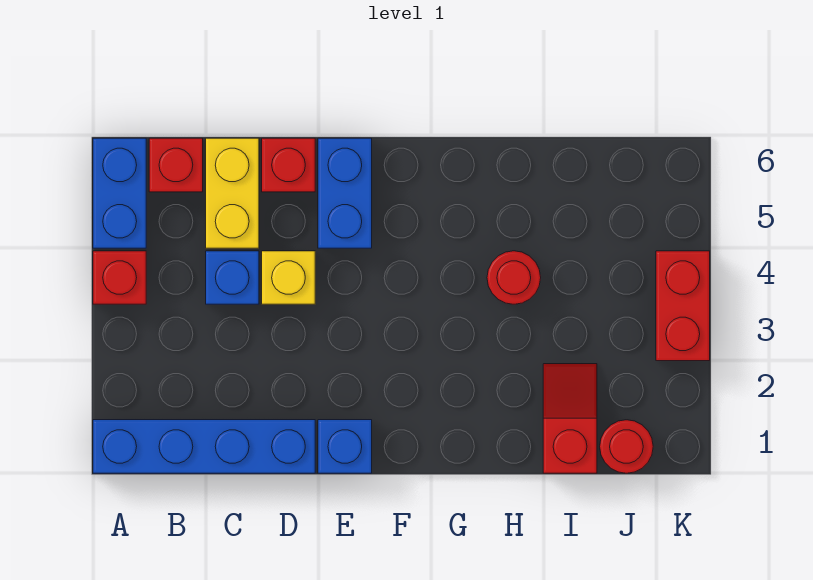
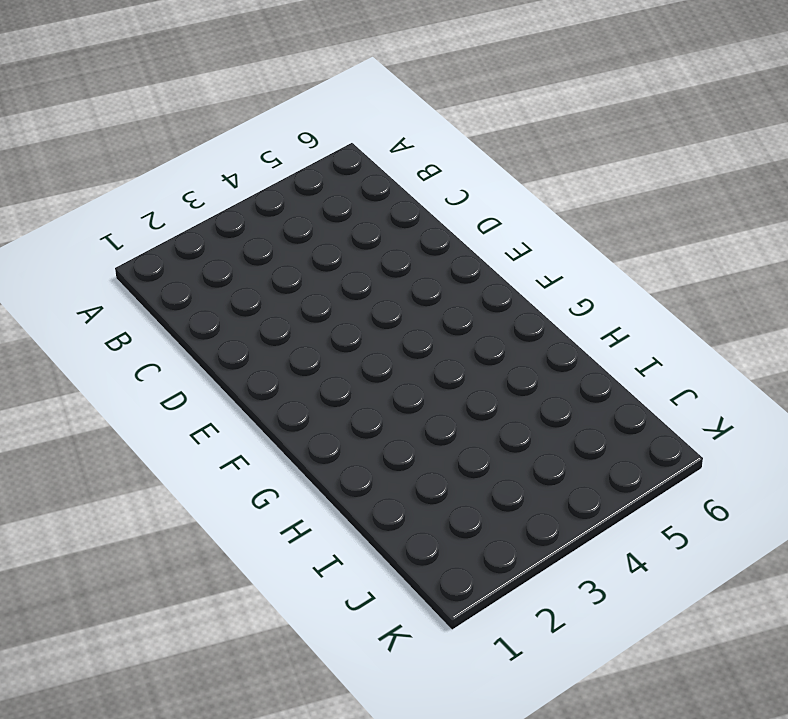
none -> blue 1x4 brick [93,420,315,473]
none -> red 1x1 brick [93,251,146,304]
none -> blue 1x2 brick [93,138,146,248]

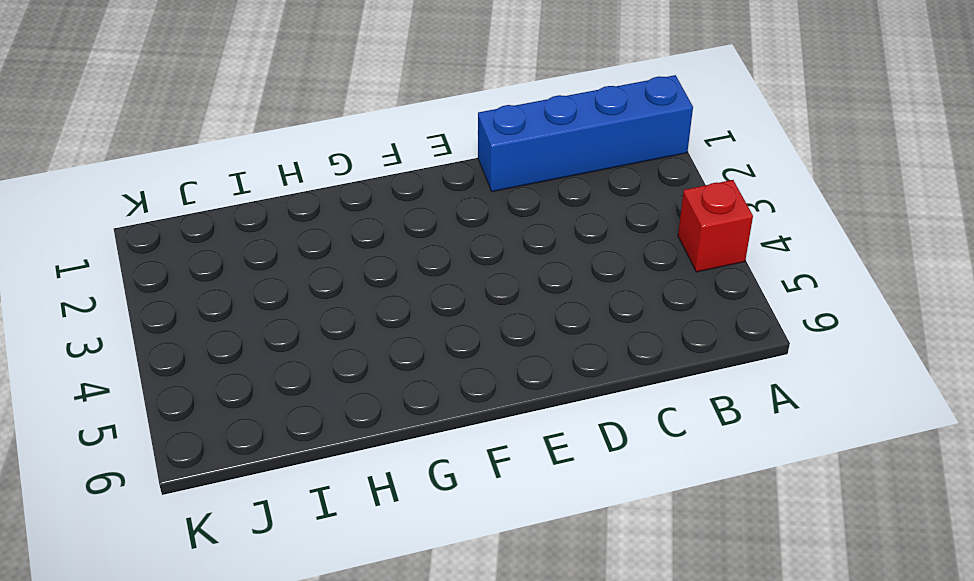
none -> blue 1x2 brick [93,138,146,248]
none -> red 1x1 brick [149,138,203,192]
none -> blue 1x1 brick [206,251,259,304]

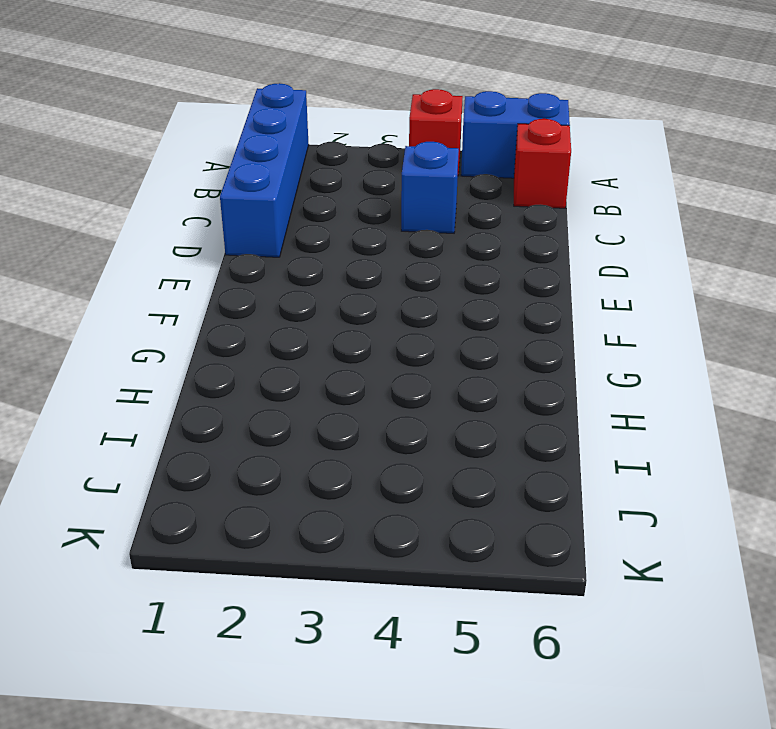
none -> yellow 1x2 brick [206,138,259,248]
none -> yellow 1x1 brick [262,251,315,304]
none -> red 1x1 brick [262,138,315,192]

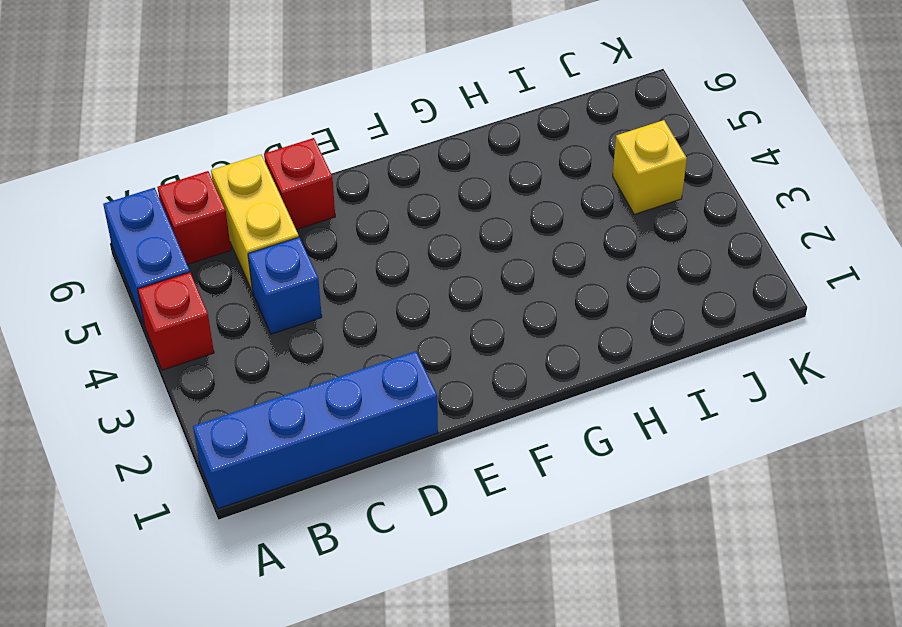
yellow 1x1 brick [613,120,687,214] -> yellow 1x1 brick moved to [262,251,315,304]
none -> blue 1x1 brick [318,420,372,473]
none -> blue 1x2 brick [318,138,372,248]
none -> red 1x1 round brick [487,251,541,304]

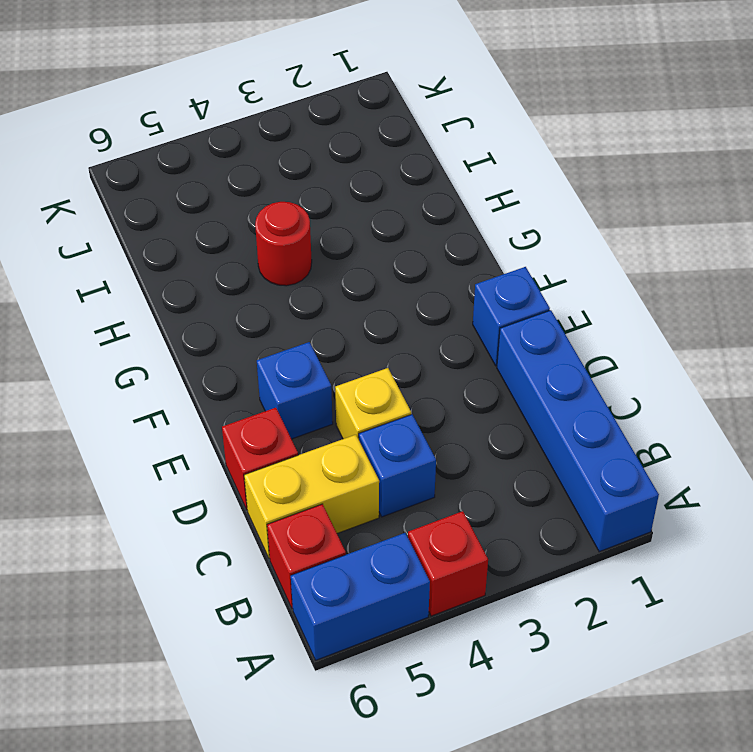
blue 1x1 brick [257,342,333,439] -> blue 1x2 brick [318,138,372,248]
none -> red 1x2 slope [543,364,597,473]
none -> red 1x1 round brick [600,420,653,473]
none -> red 1x2 brick [656,251,710,361]

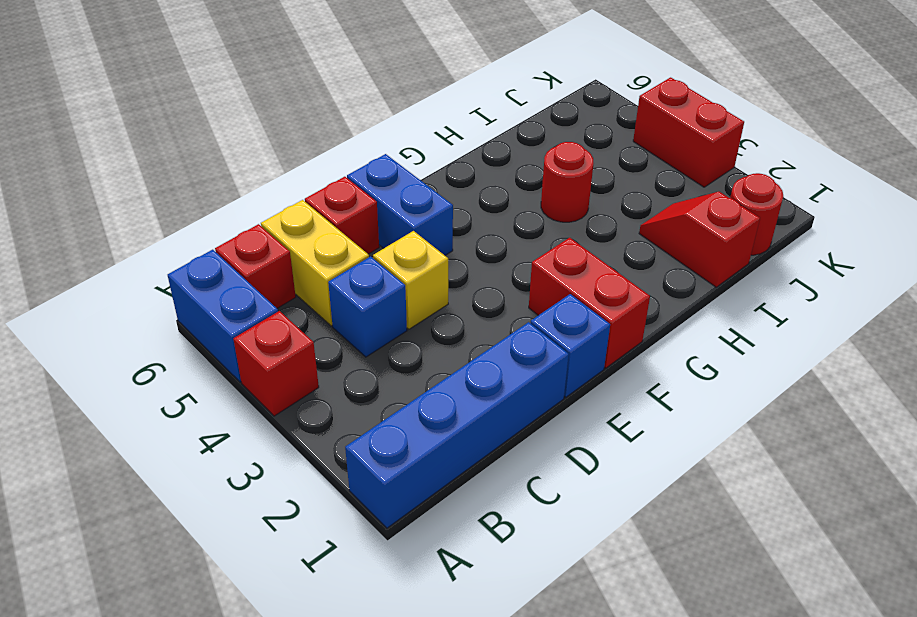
red 1x2 brick [529,238,650,368] -> none

